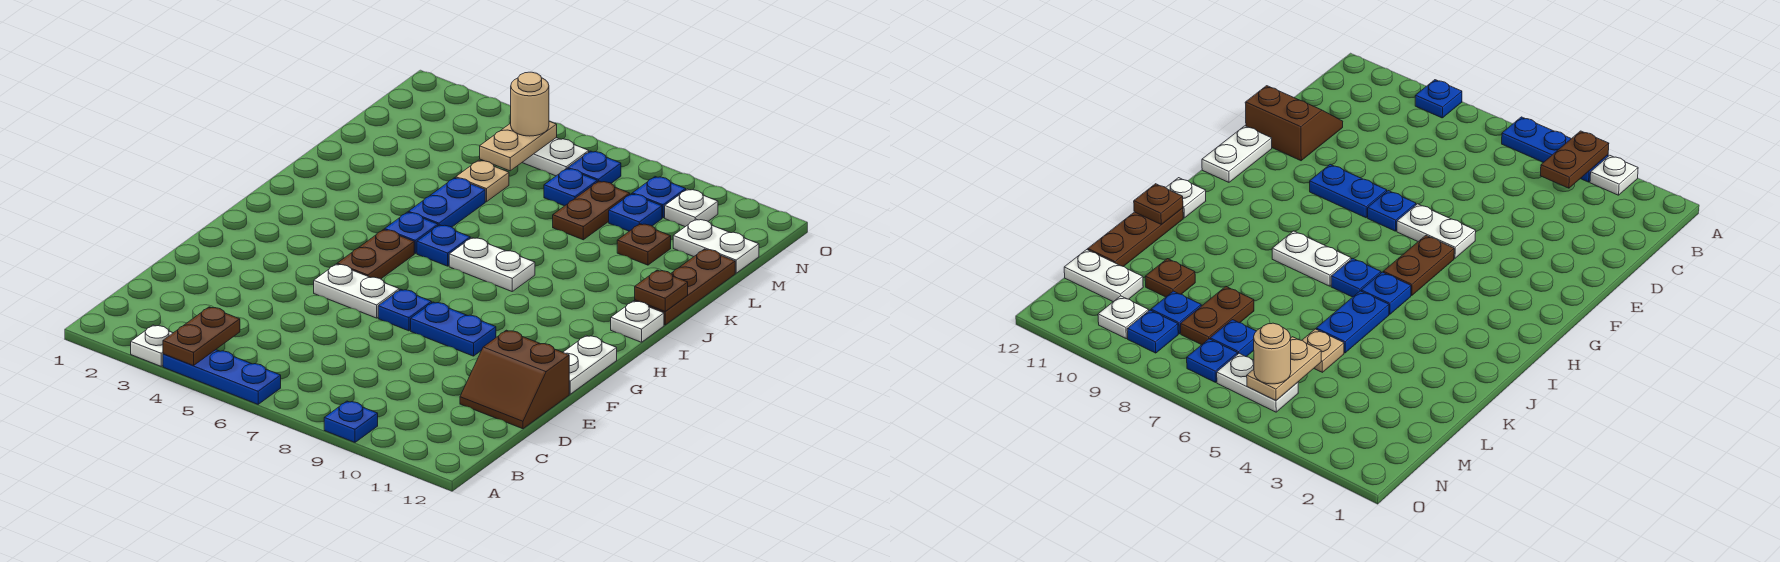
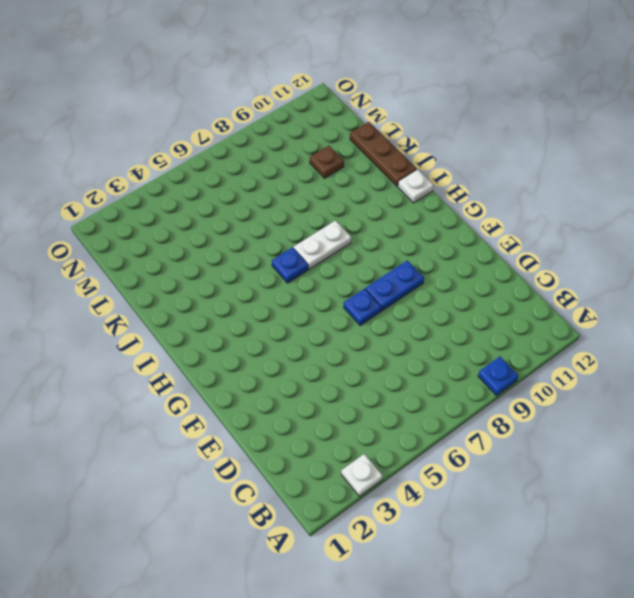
none -> blue 1x3 plate [163,350,281,404]
none -> brown 2x2 slope [460,330,569,429]
none -> white 1x2 plate [314,264,399,318]

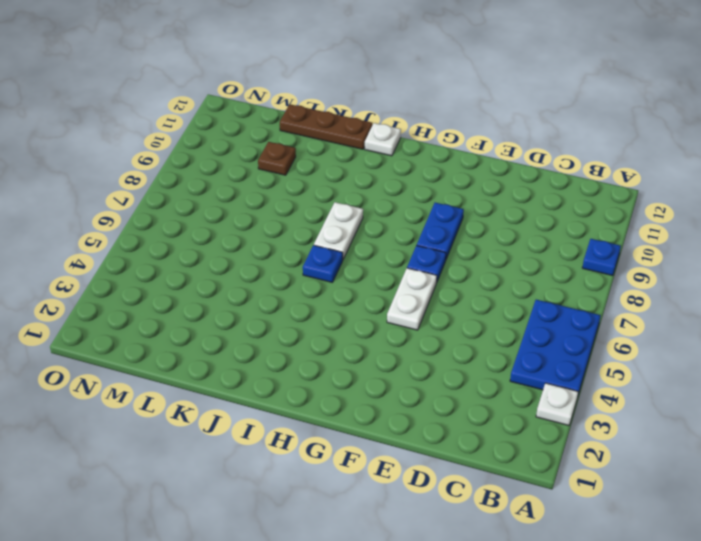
blue 2x3 plate [510,300,601,394] -> blue 1x3 plate [163,350,281,404]
none -> brown 2x2 slope [460,330,569,429]
none -> white 1x2 plate [563,336,617,394]
none -> brown 1x2 plate [337,229,414,279]

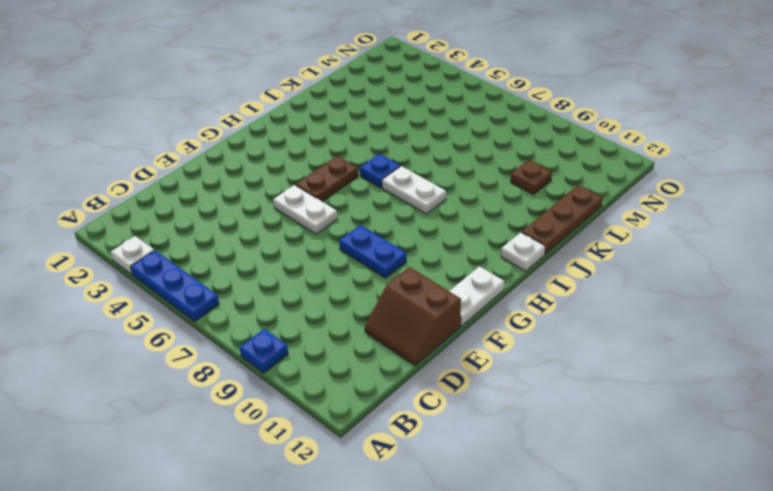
none -> blue 1x1 plate [378,289,432,331]
none -> blue 1x1 plate [385,212,438,253]
none -> blue 1x2 plate [408,178,485,227]

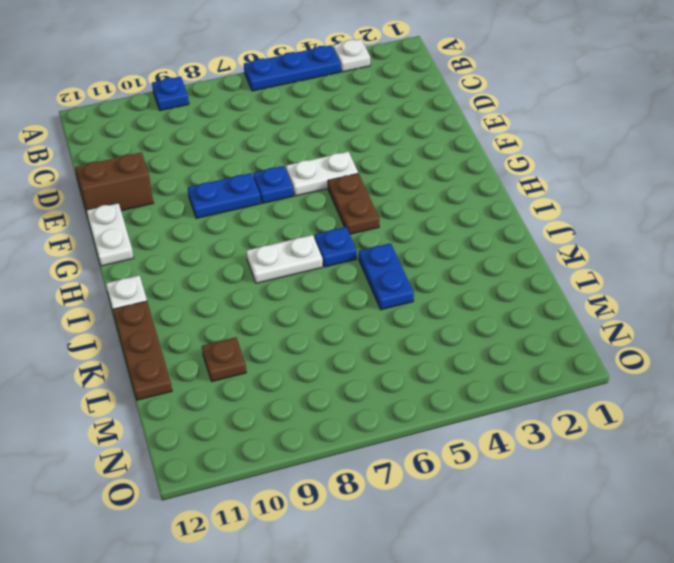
none -> blue 1x1 plate [385,212,438,253]
none -> tan 1x1 plate [456,160,509,202]
none -> brown 1x2 plate [553,181,630,240]

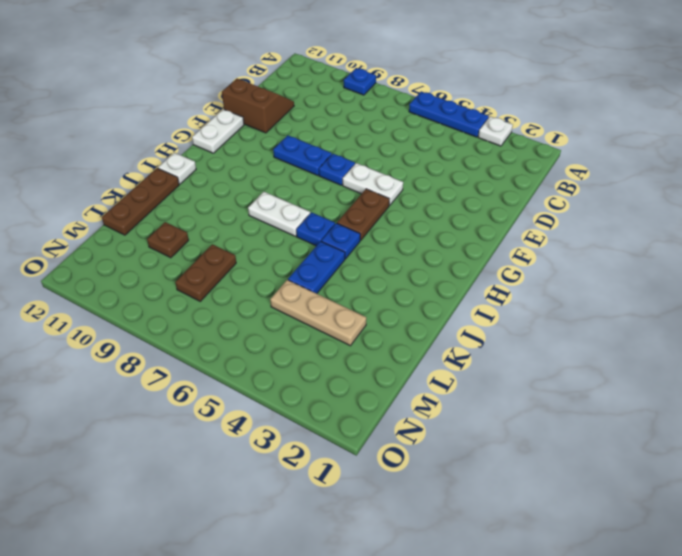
tan 1x3 plate [270,280,366,346] -> tan 1x1 plate [456,160,509,202]
none -> blue 1x1 plate [544,168,597,206]
none -> blue 1x1 plate [609,194,662,231]
none -> white 1x2 plate [673,219,759,273]

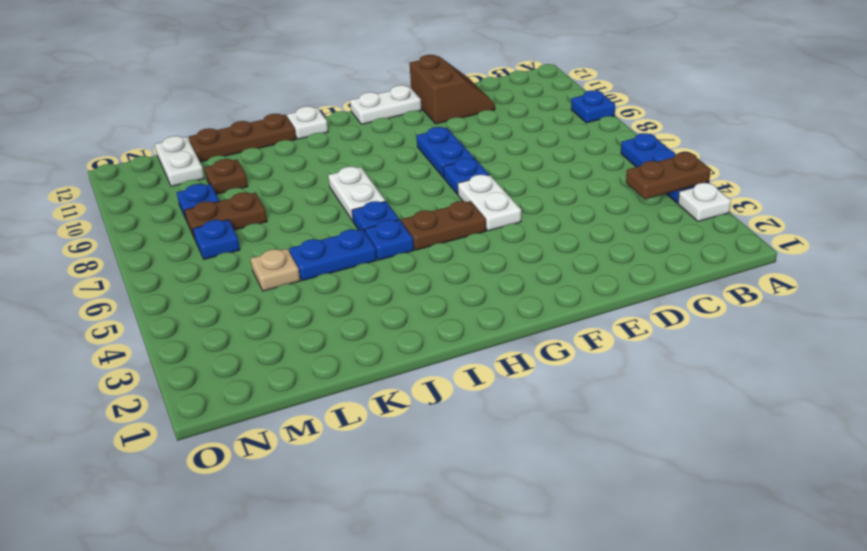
none -> white 1x2 plate [522,138,589,176]
none -> blue 1x1 plate [568,151,621,183]
none -> blue 1x1 plate [632,177,686,218]

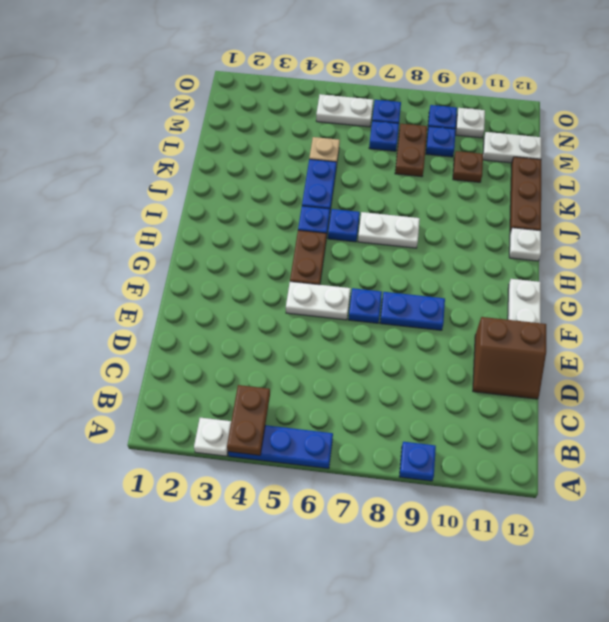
none -> brown 1x1 plate [635,270,688,312]
none -> tan 1x2 plate [480,121,557,171]
none -> tan 1x1 round brick [511,72,549,136]

